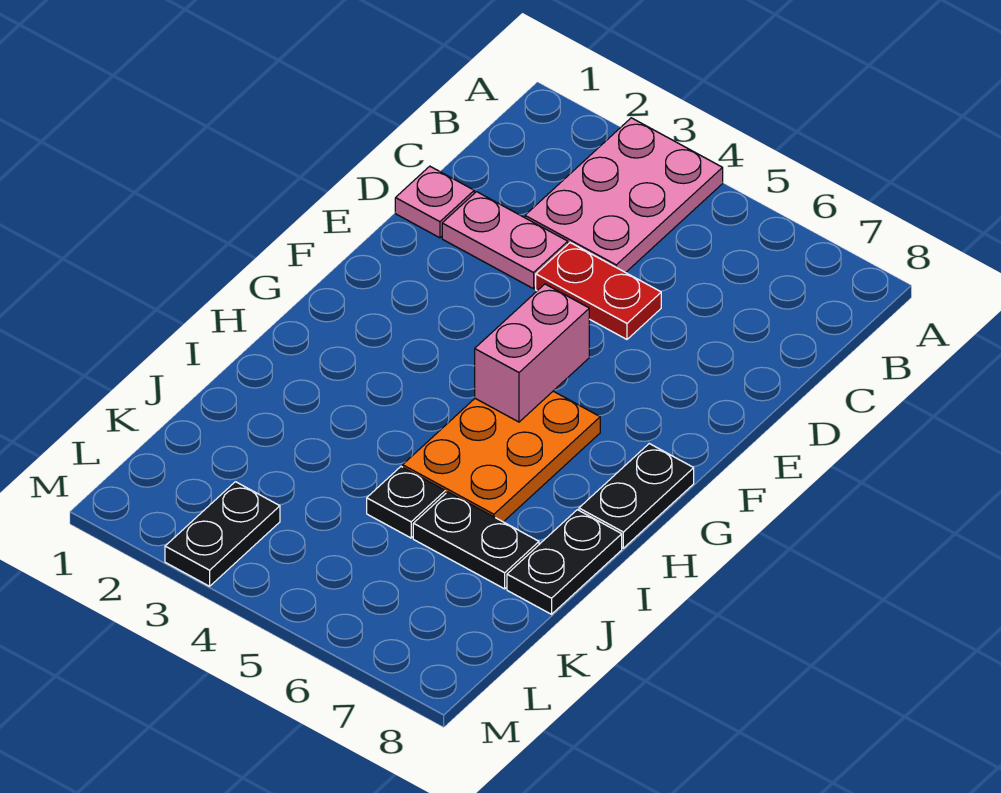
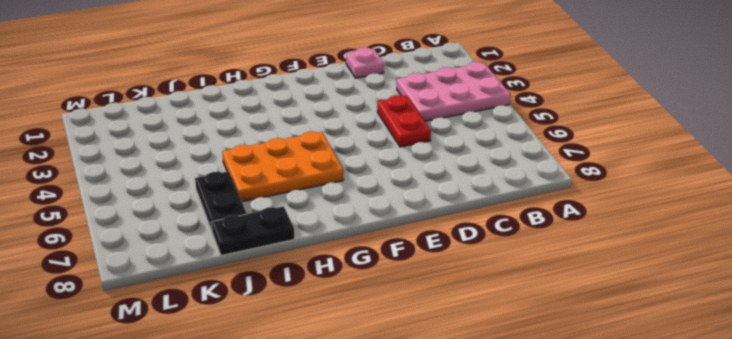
none -> pink 1x2 plate [442,192,568,289]
none -> black 1x2 plate [579,444,694,548]

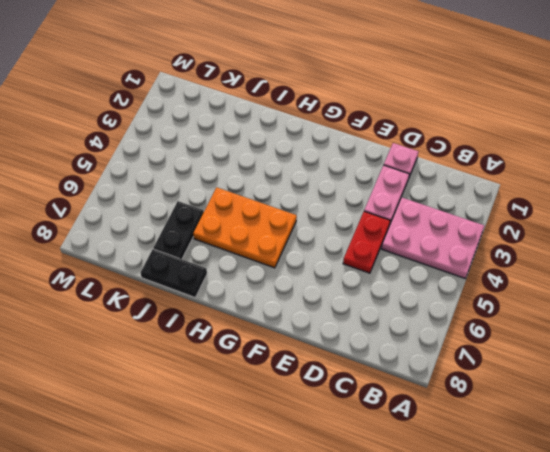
none -> black 1x2 plate [579,444,694,548]
none -> black 1x1 plate [367,467,445,538]

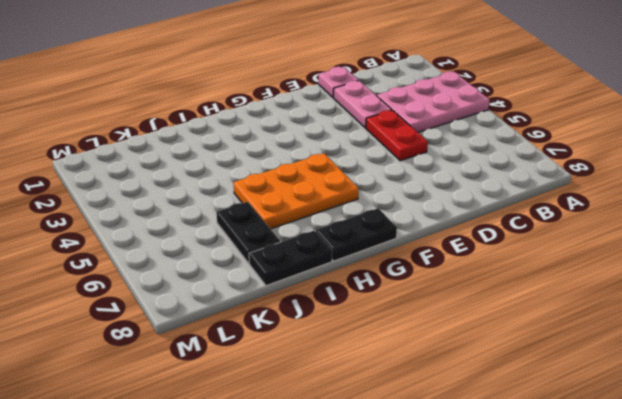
none -> black 1x1 plate [367,467,445,538]
none -> black 1x2 plate [165,482,280,586]

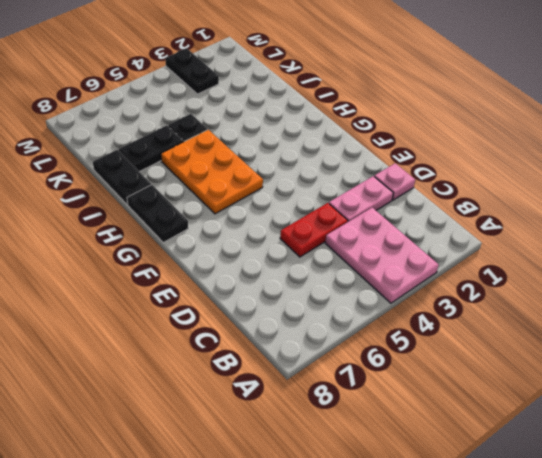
none -> pink 1x2 brick [475,284,589,422]

